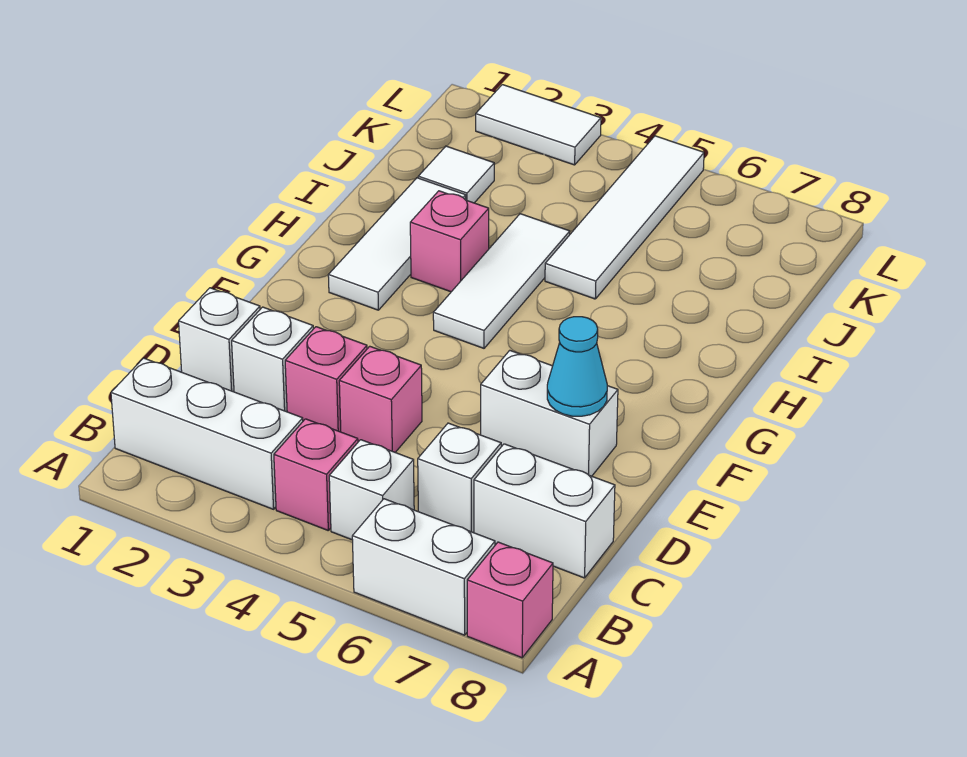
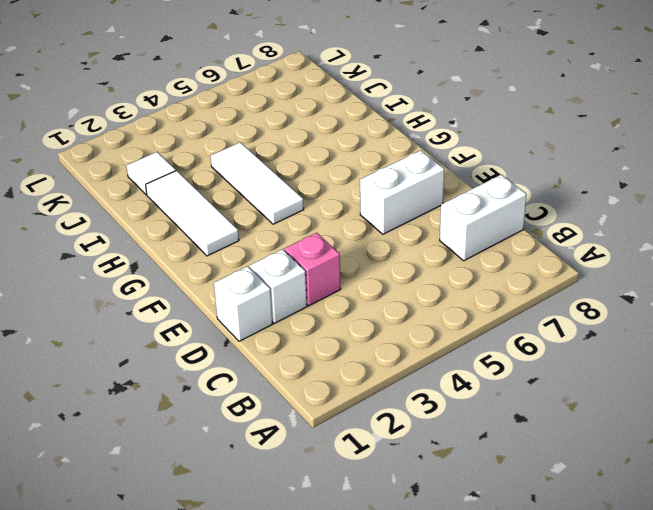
none -> white 1x2 brick [352,499,495,635]
none -> pink 1x1 brick [467,542,553,658]
none -> white 1x3 brick [111,358,303,509]

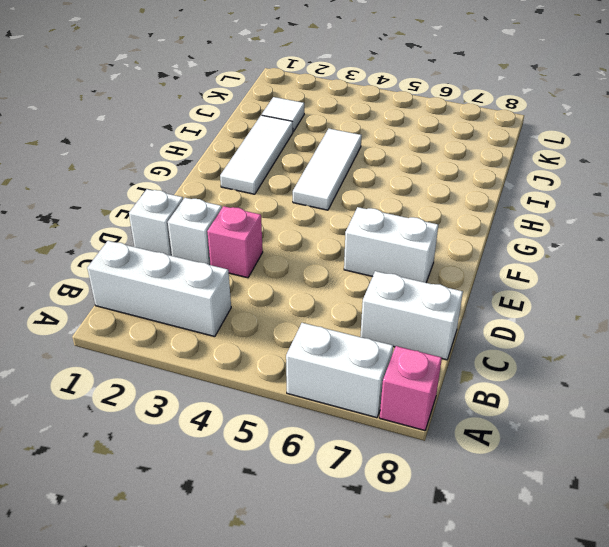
none -> pink 1x1 brick [274,419,358,530]
none -> white 1x1 brick [329,440,414,540]
none -> white 1x1 brick [418,423,501,533]

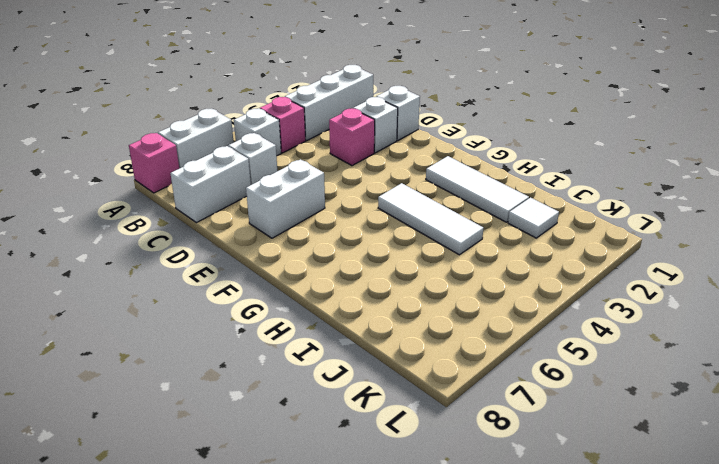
none -> pink 1x1 brick [339,346,422,452]
none -> pink 1x1 brick [410,191,489,292]
none -> white 1x4 tile [545,136,704,299]

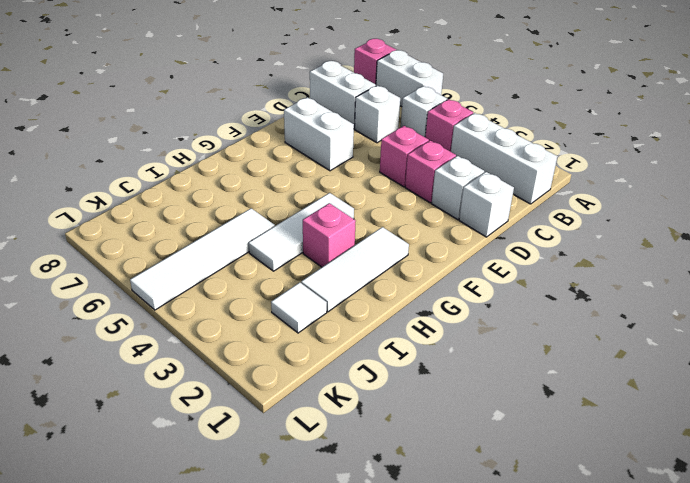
none -> white 1x2 tile [476,85,601,165]
none -> cyan 1x1 cone [547,317,607,416]

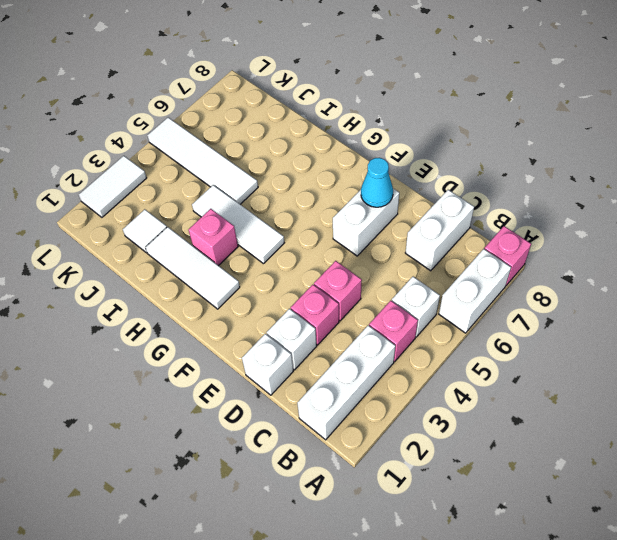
none -> white 1x1 brick [418,423,501,533]

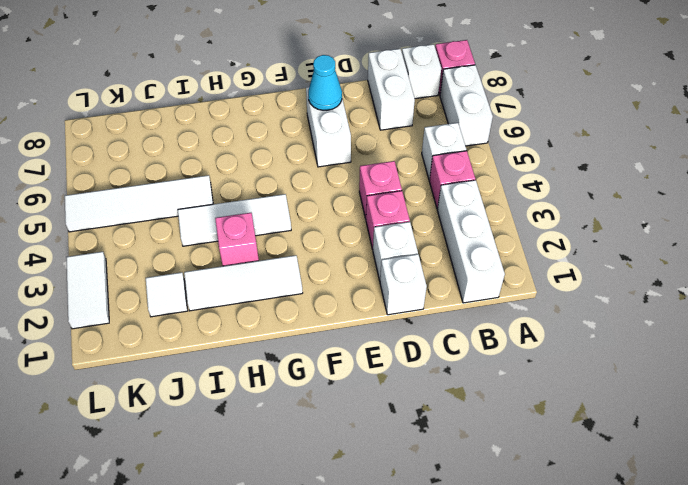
white 1x1 brick [402,44,441,99] -> white 1x1 brick moved to [418,423,501,533]

